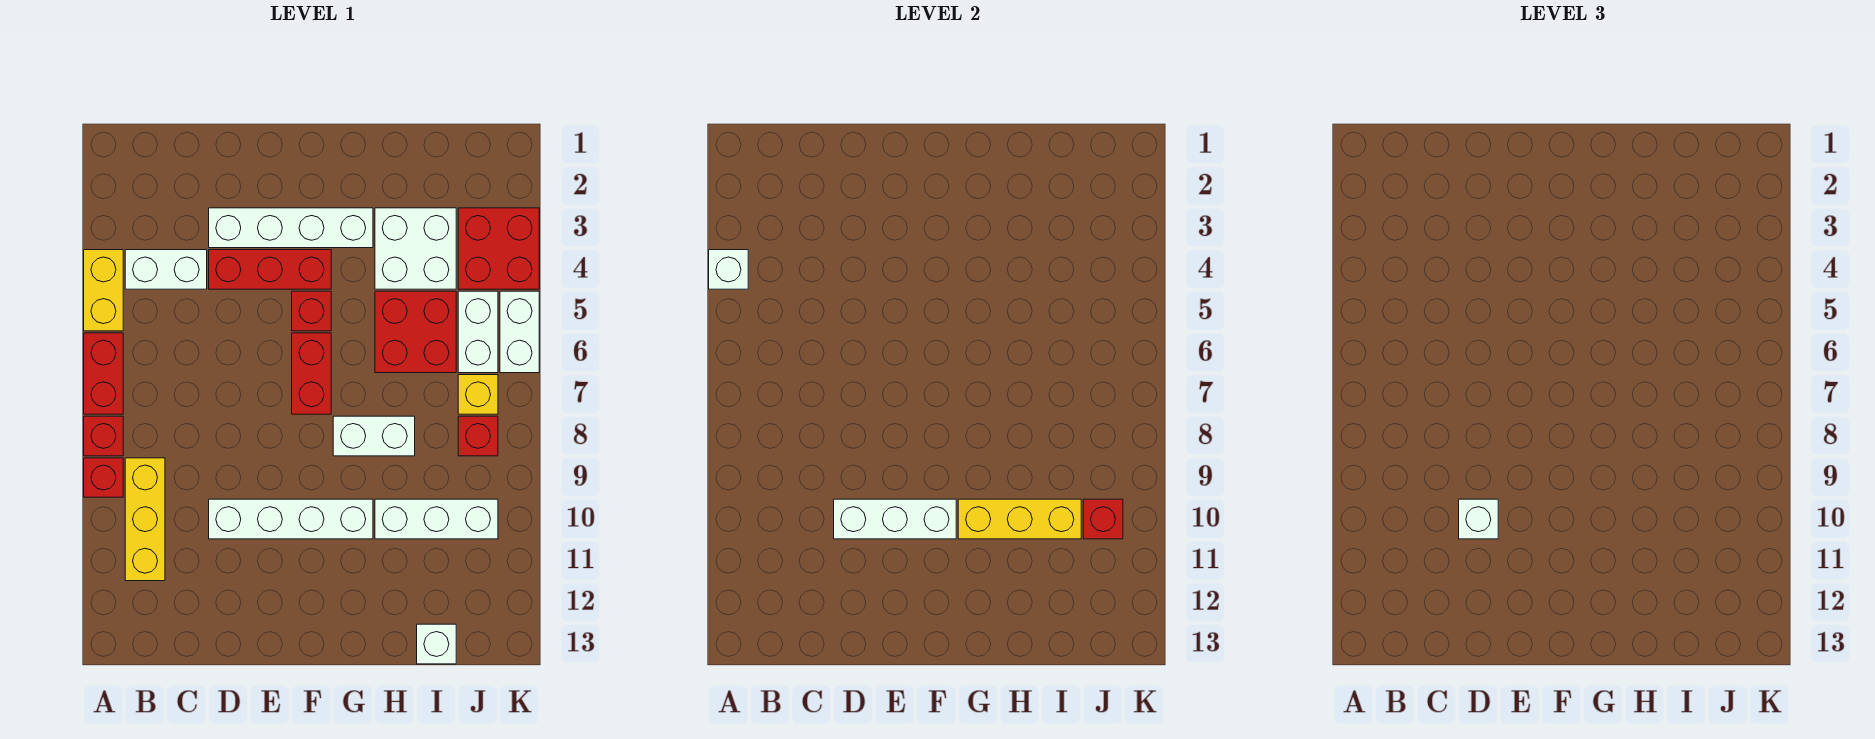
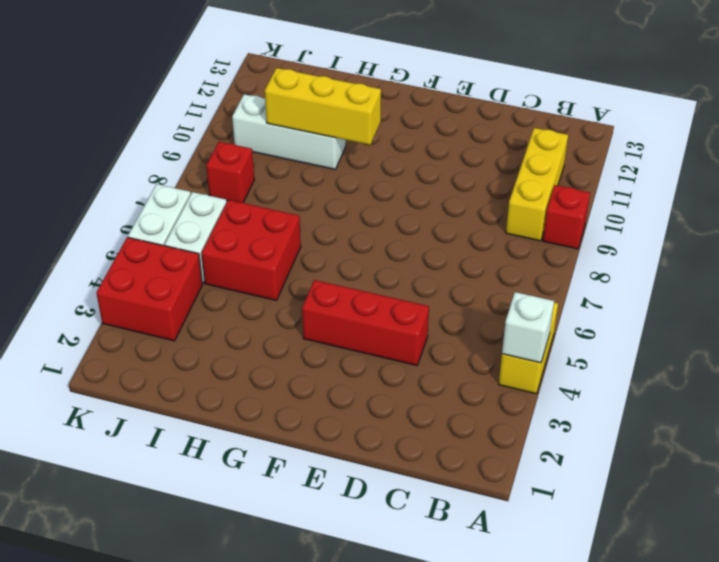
none -> red 1x2 brick [84,333,123,414]
none -> red 1x1 brick [84,416,123,456]
none -> white 1x2 brick [125,250,207,289]

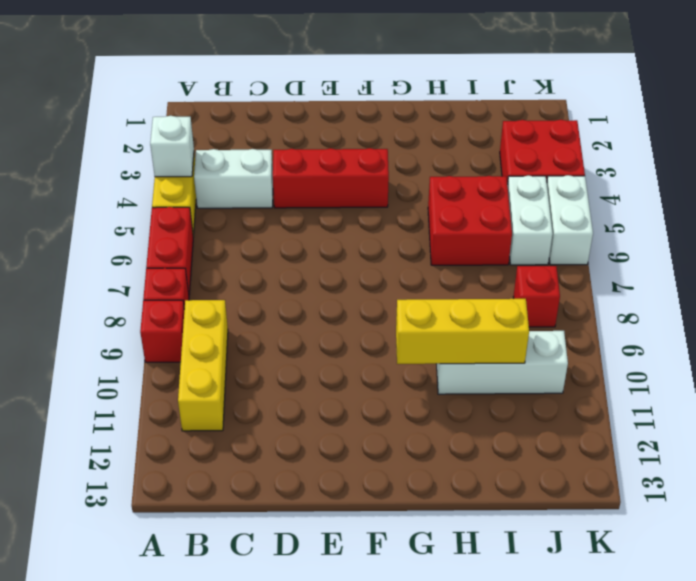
none -> white 1x4 brick [209,208,373,248]
none -> white 1x4 brick [209,499,373,539]
none -> red 1x1 brick [292,291,331,331]

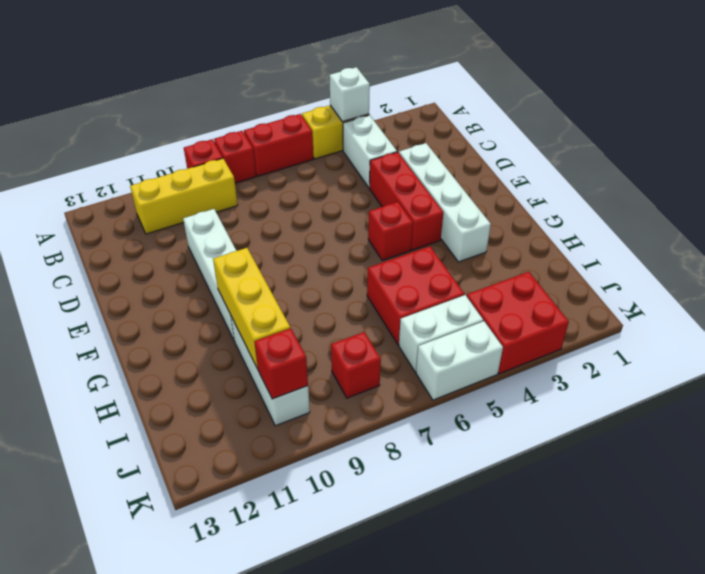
none -> red 1x2 brick [292,333,331,414]
none -> white 1x2 brick [333,416,415,456]
none -> white 2x2 brick [375,208,456,289]

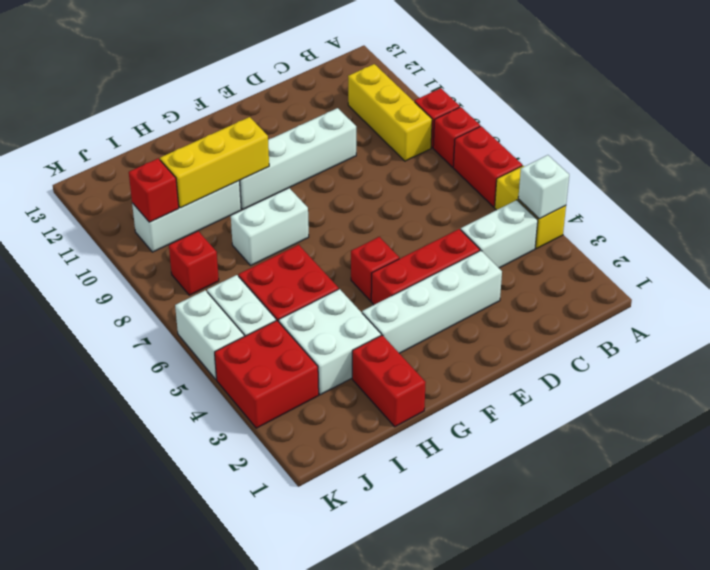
red 1x2 brick [352,335,426,427] -> red 1x2 brick moved to [292,333,331,414]
none -> white 1x1 brick [417,624,456,664]
none -> yellow 1x1 brick [458,375,498,414]
none -> white 1x3 brick [834,499,956,539]

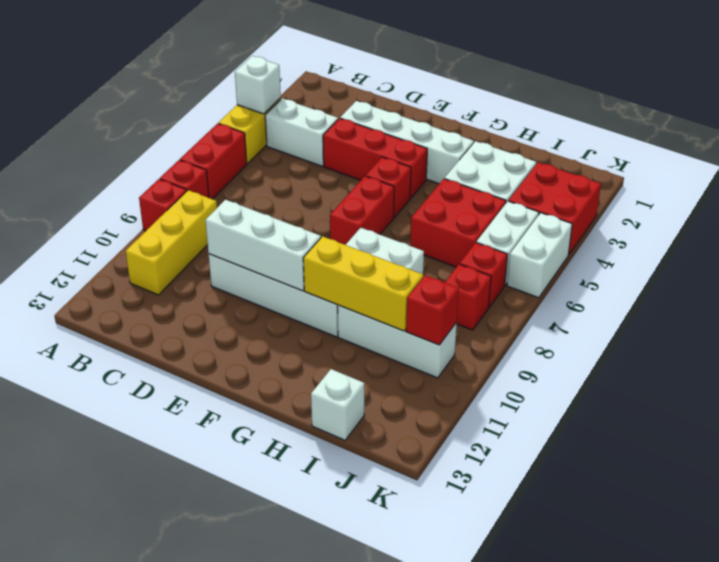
red 1x1 brick [460,243,508,307] -> yellow 1x1 brick [458,375,498,414]
none -> white 1x1 brick [1459,499,1498,539]

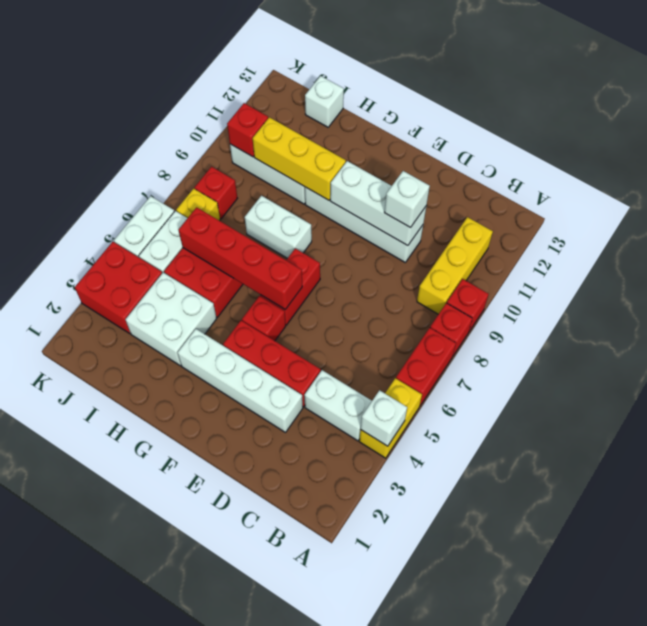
red 1x4 brick [178,207,302,309] -> none

